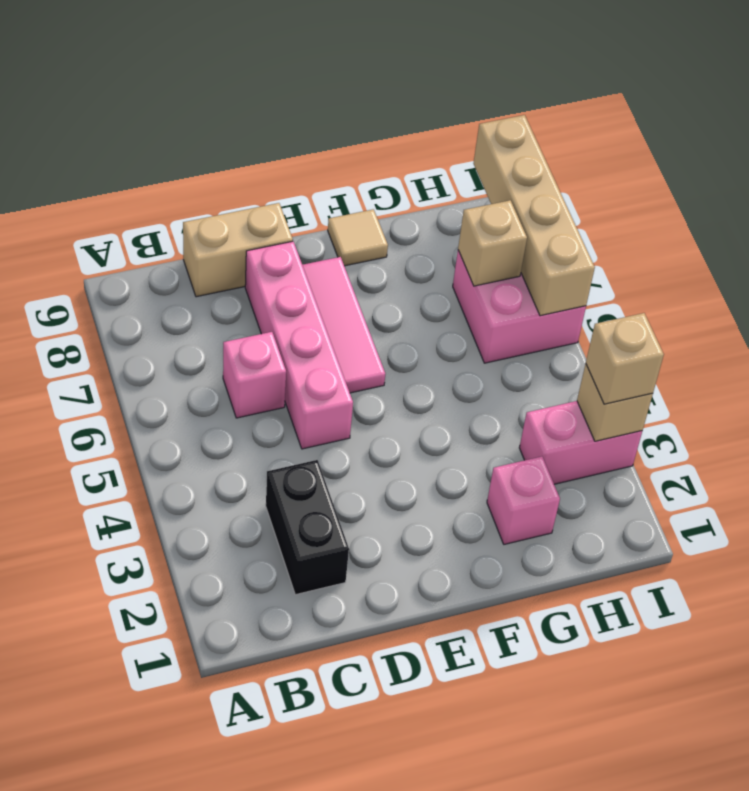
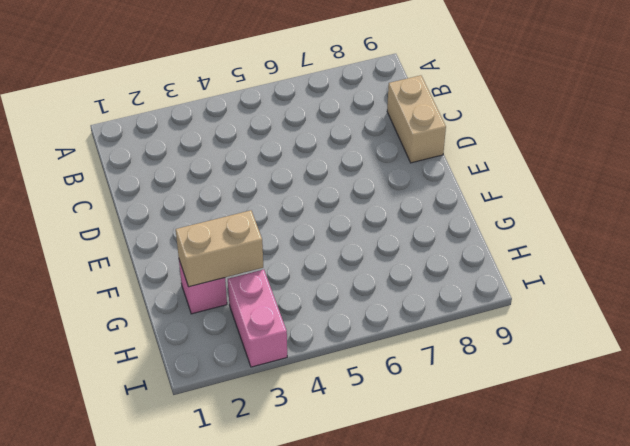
tan 1x2 brick [176,210,263,287] -> none
none -> black 1x2 brick [266,460,349,595]
none -> pink 1x1 brick [223,332,286,418]
none -> pink 1x4 brick [245,241,353,449]

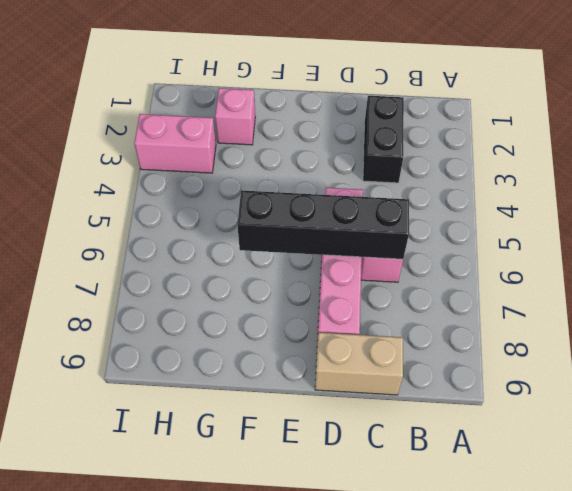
black 1x4 brick [237,190,409,259] -> none
none -> pink 1x3 tile [303,257,385,393]
none -> tan 1x1 tile [328,209,388,266]
none -> pink 2x2 brick [453,250,586,363]

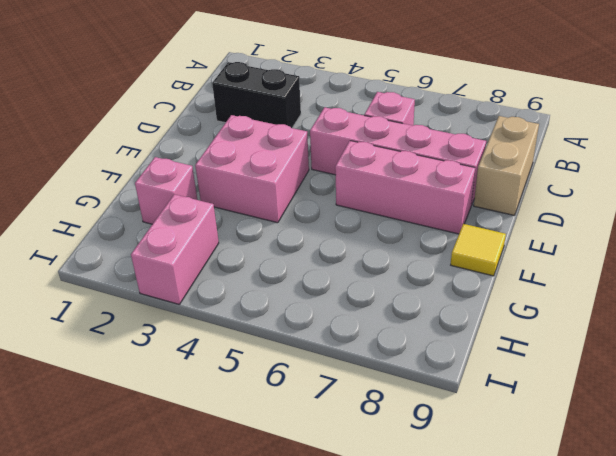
pink 2x2 brick [195,115,309,223] -> pink 2x2 brick moved to [453,250,586,363]
pink 1x3 brick [335,141,475,234] -> pink 1x3 tile [303,257,385,393]
yellow 1x1 tile [451,224,506,276] -> tan 1x1 tile [328,209,388,266]
none -> tan 1x1 brick [458,200,527,286]
none -> tan 1x1 brick [577,364,653,441]
none -> tan 1x4 brick [473,115,595,316]

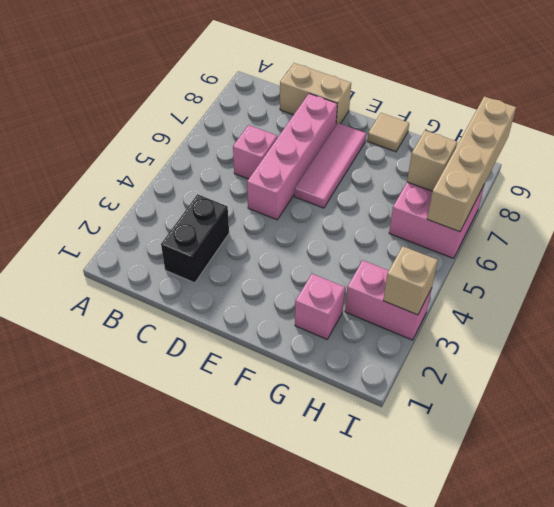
none -> tan 1x1 brick [586,313,664,404]

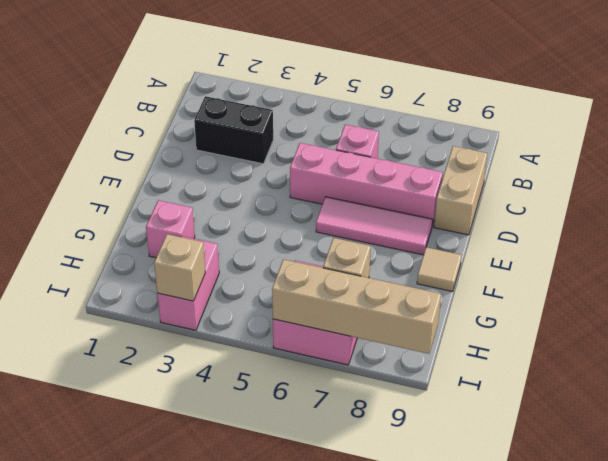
none -> tan 1x1 brick [586,313,664,404]

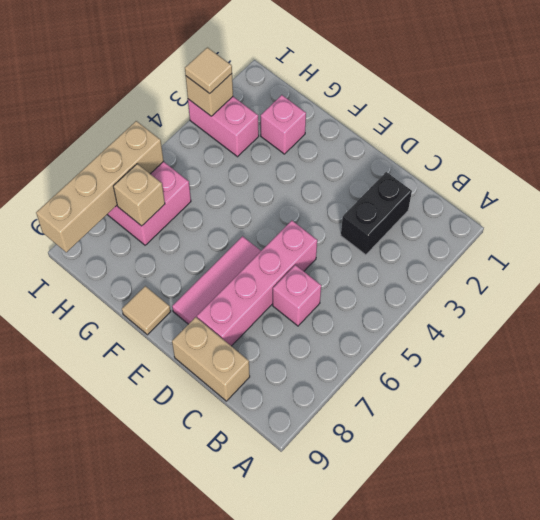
tan 1x1 tile [185,47,232,93] -> tan 1x1 brick [586,313,664,404]

